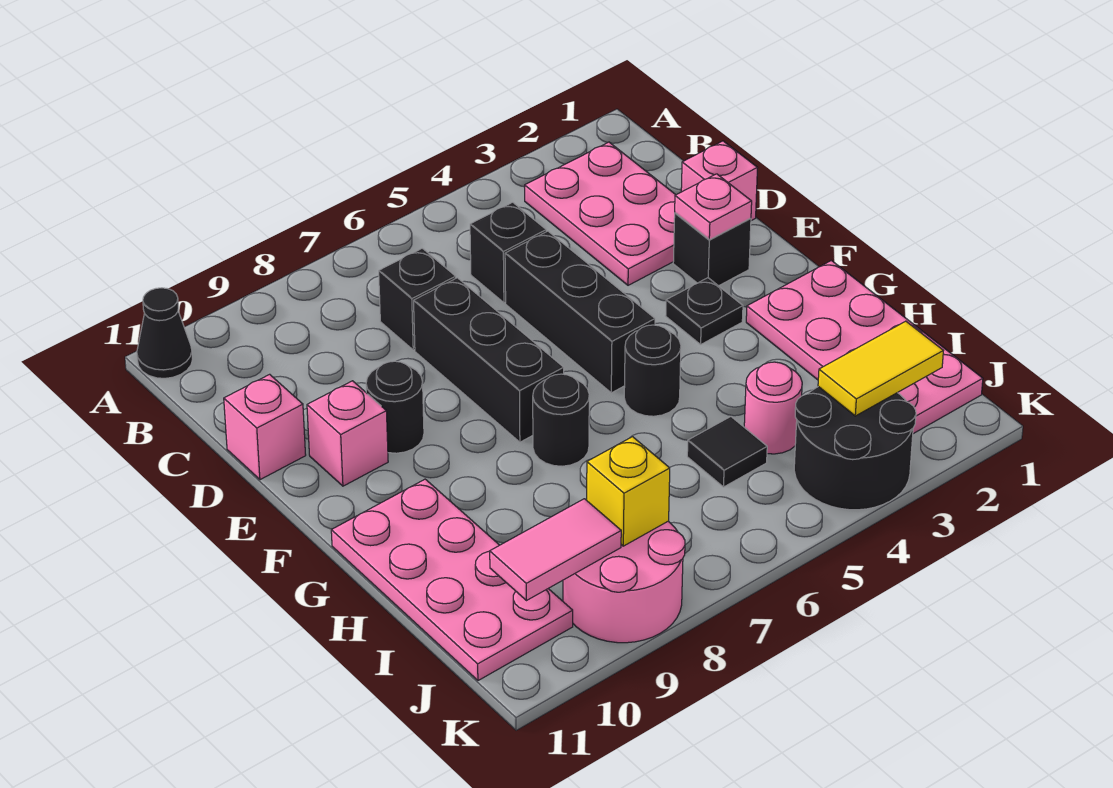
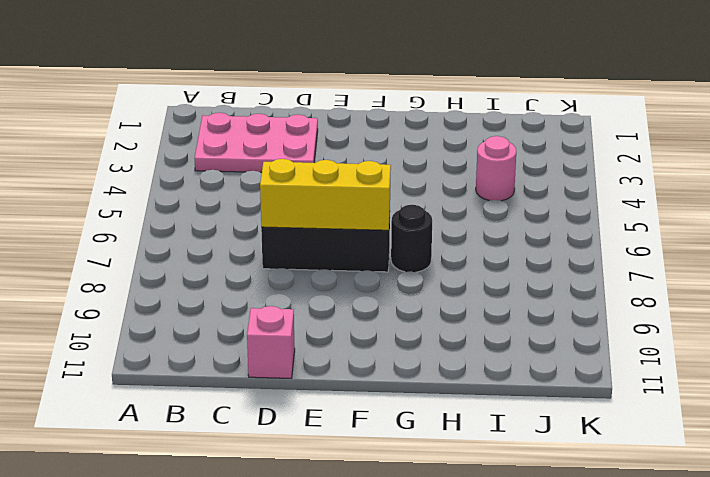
yellow 1x3 brick [260,159,391,230] -> none
none -> black 1x1 cone [137,288,192,378]
none -> black 1x1 brick [470,202,546,303]
none -> black 1x1 brick [379,248,456,350]

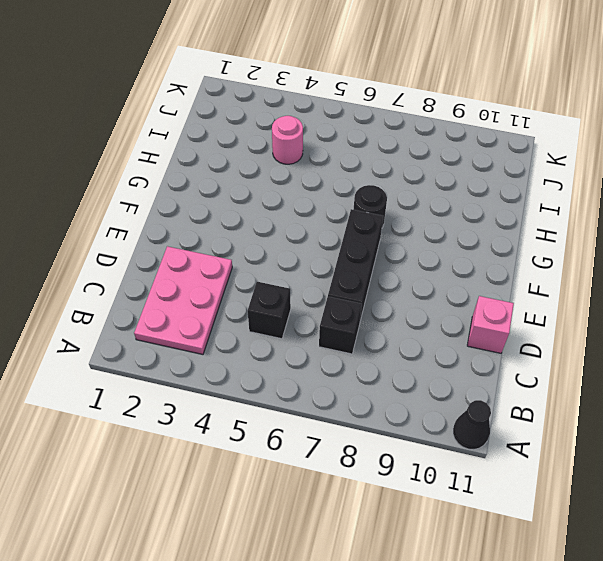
none -> pink 1x1 brick [681,141,757,221]
none -> black 1x3 brick [505,231,655,393]
none -> black 1x1 brick [673,213,751,286]

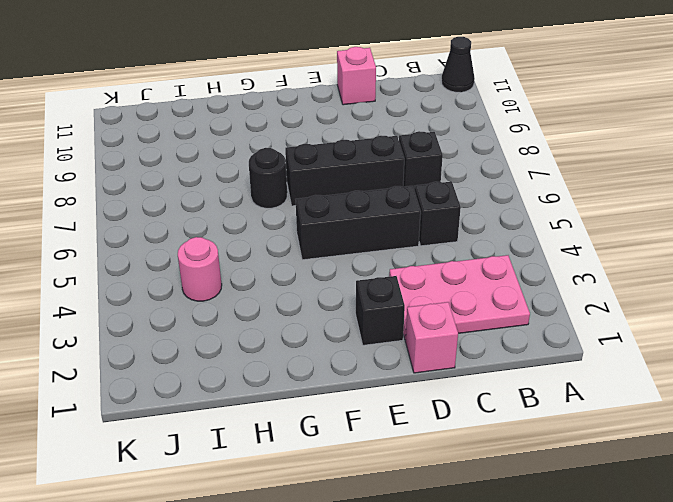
none -> black 1x1 round brick [366,361,424,453]
none -> pink 1x1 brick [307,381,388,486]
none -> black 1x1 plate [666,278,743,344]

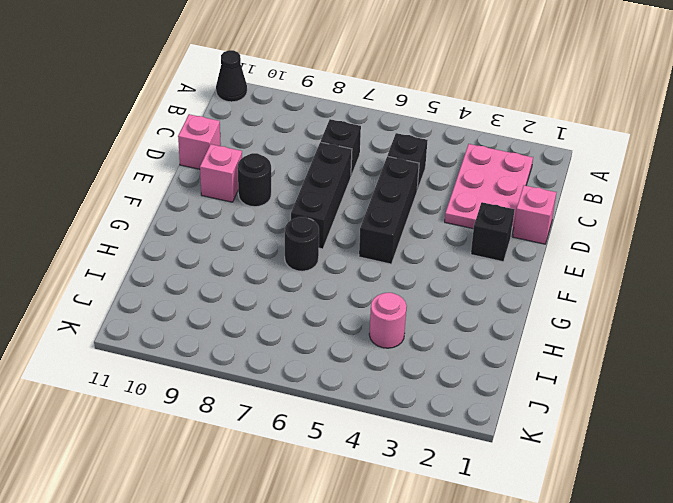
none -> black 1x1 plate [666,278,743,344]
none -> pink 2x4 plate [746,260,983,434]
none -> black 1x1 round brick [624,325,681,416]

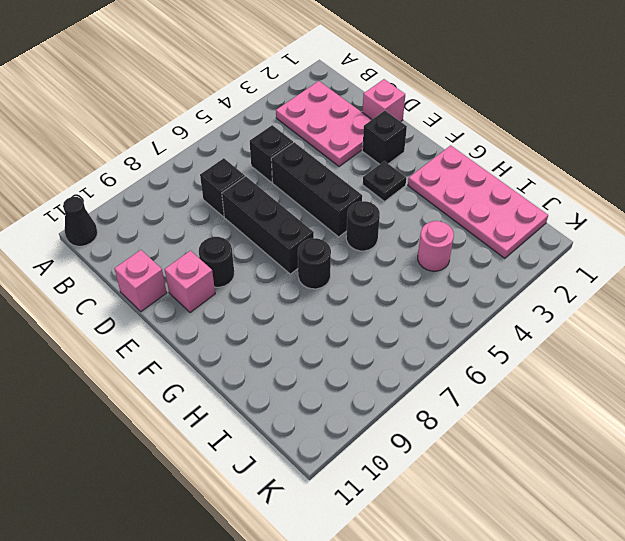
none -> pink 2x4 plate [331,479,573,681]
none -> black 1x1 tile [687,417,767,487]
none -> black 2x2 round brick [794,387,916,510]

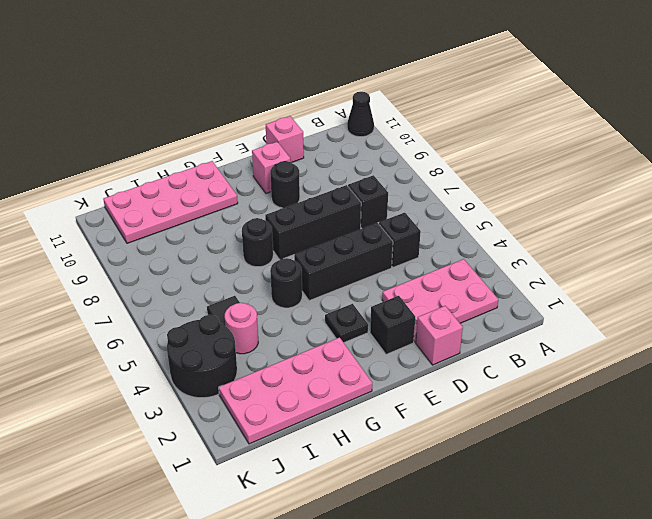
none -> pink 2x2 round brick [563,522,685,643]
none -> pink 1x1 plate [675,174,752,240]
none -> yellow 1x2 tile [818,321,943,416]

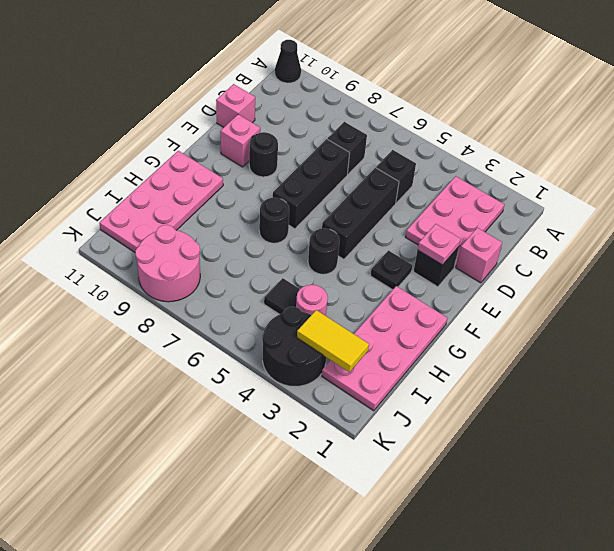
none -> yellow 1x1 brick [587,437,670,546]
none -> pink 1x2 tile [490,499,621,601]

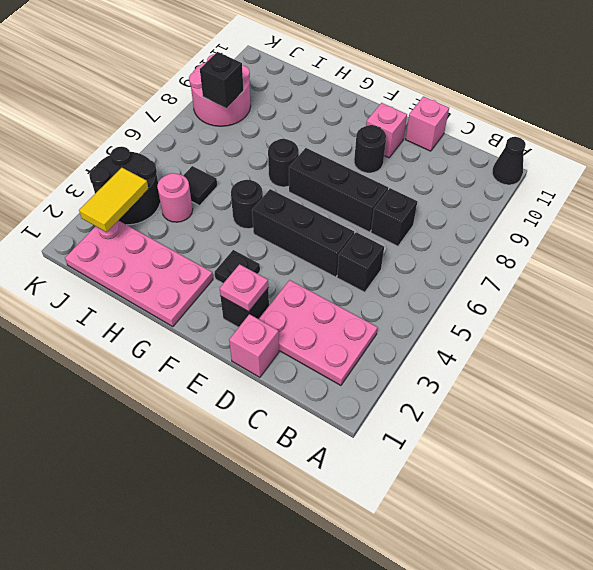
black 1x1 brick [200,52,244,108] -> yellow 1x1 brick [587,437,670,546]
none -> pink 2x4 plate [331,479,573,681]
none -> pink 1x2 tile [490,499,621,601]

